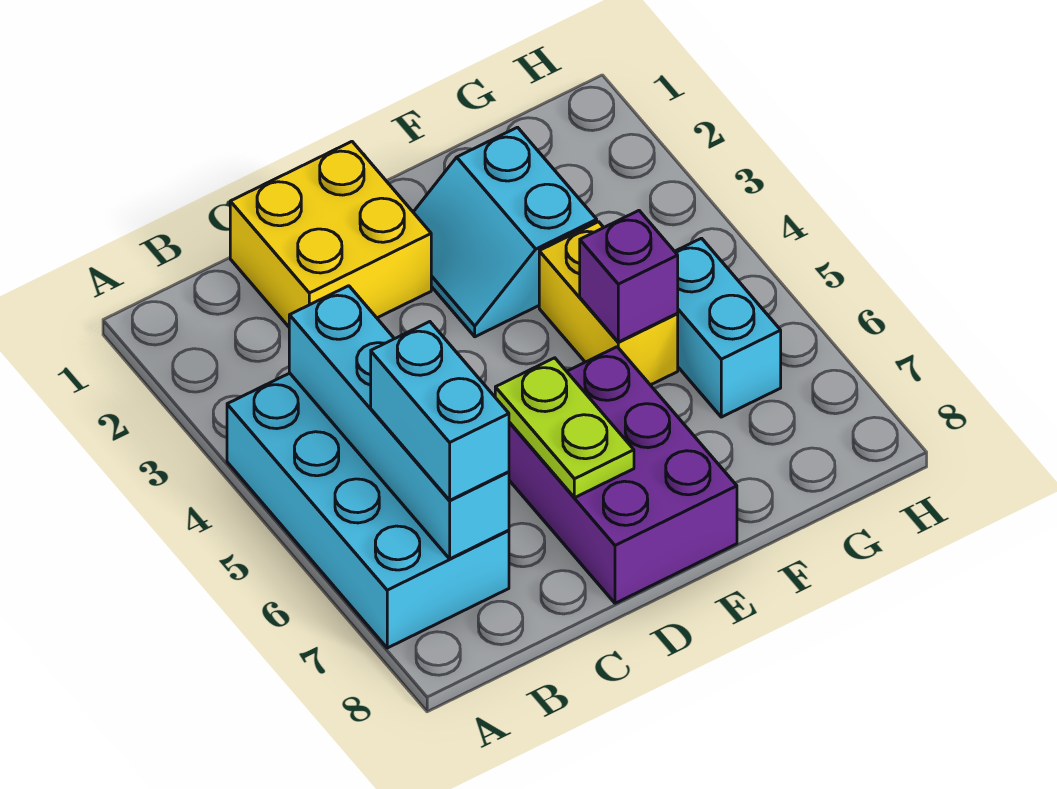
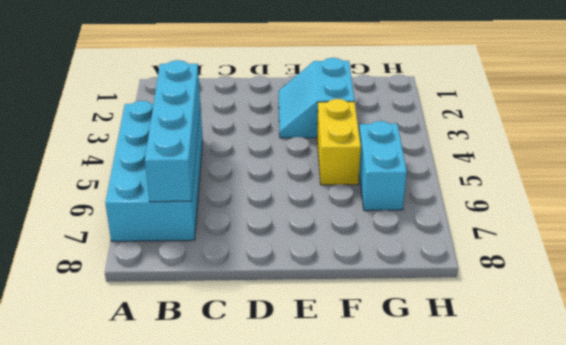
none -> yellow 2x2 brick [230,142,431,327]
none -> purple 2x3 brick [509,347,737,603]

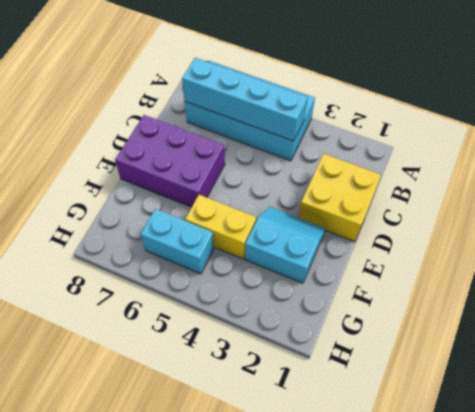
none -> lime 1x2 plate [495,358,634,498]
none -> purple 1x1 brick [580,211,678,342]

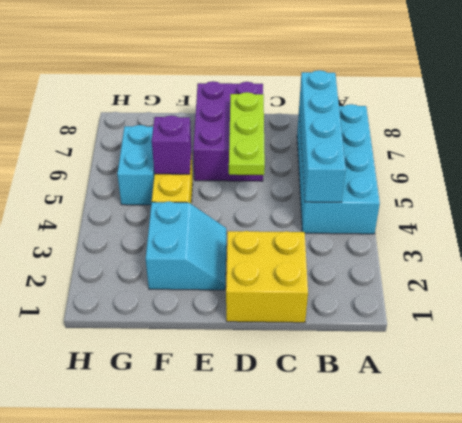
lime 1x3 plate [229,92,265,175] -> lime 1x2 plate [495,358,634,498]
none -> cyan 1x2 brick [371,322,509,500]

